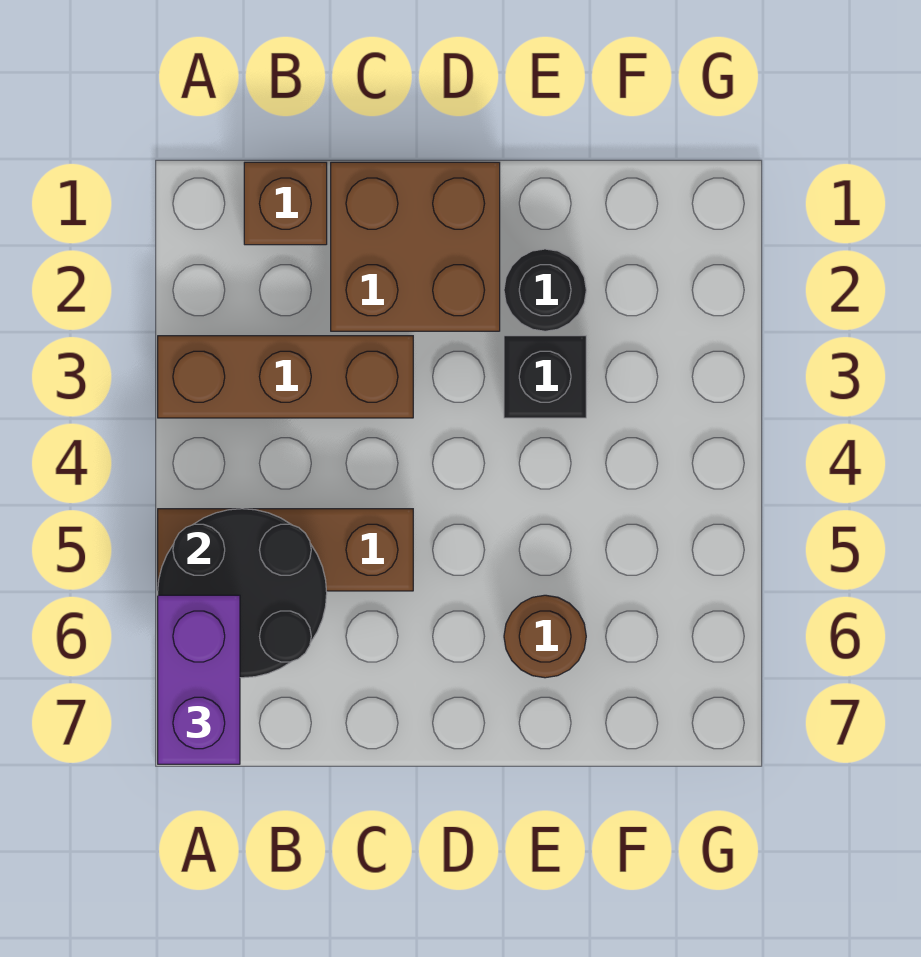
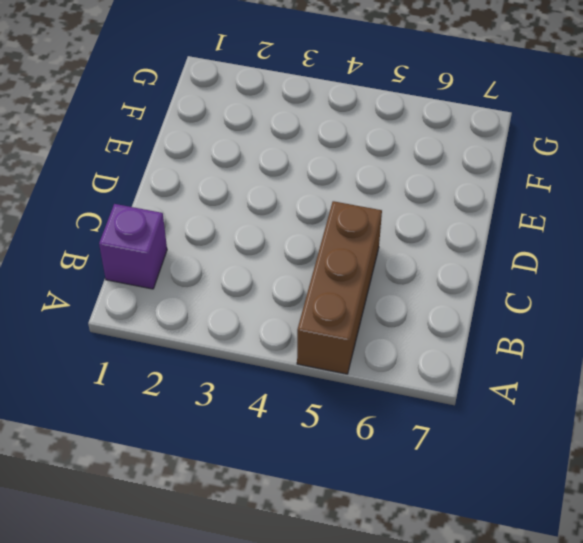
purple 1x1 brick [99,204,167,289] -> brown 1x1 brick [244,162,327,245]
none -> brown 1x3 brick [158,336,413,418]
none -> brown 2x2 brick [331,162,500,331]

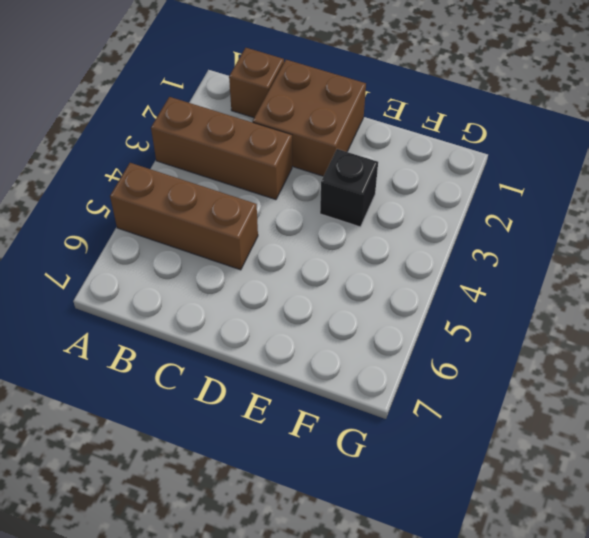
none -> black 1x1 round brick [504,249,586,331]
none -> brown 1x1 round brick [504,595,586,678]

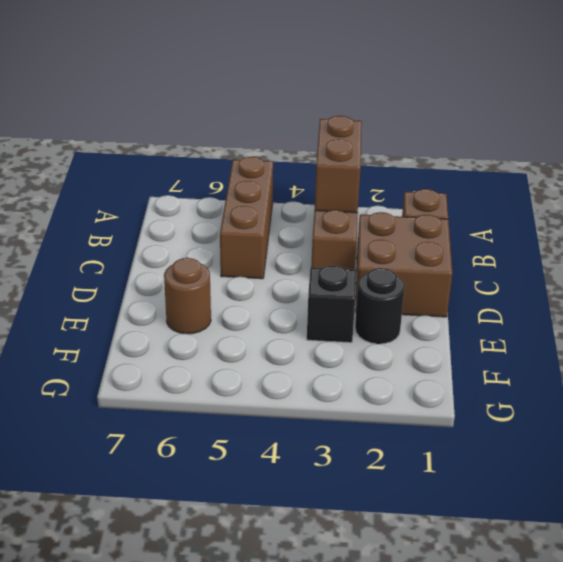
brown 1x2 brick [315,116,362,213] -> none
none -> black 2x2 round brick [158,509,327,678]
none -> purple 1x2 brick [158,595,240,764]

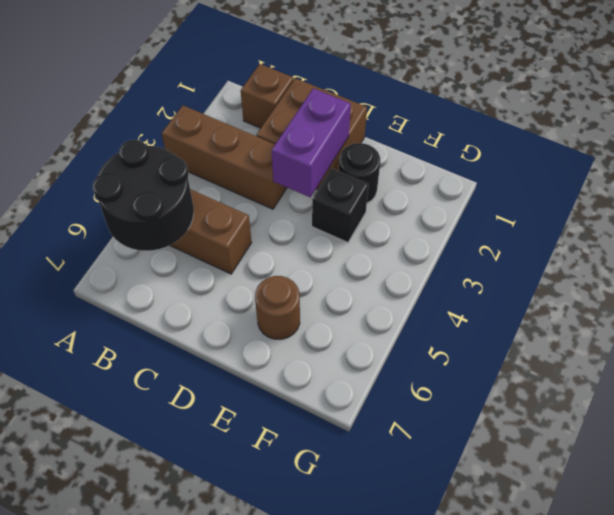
purple 1x2 brick [272,88,351,197] -> purple 1x2 brick moved to [158,595,240,764]

